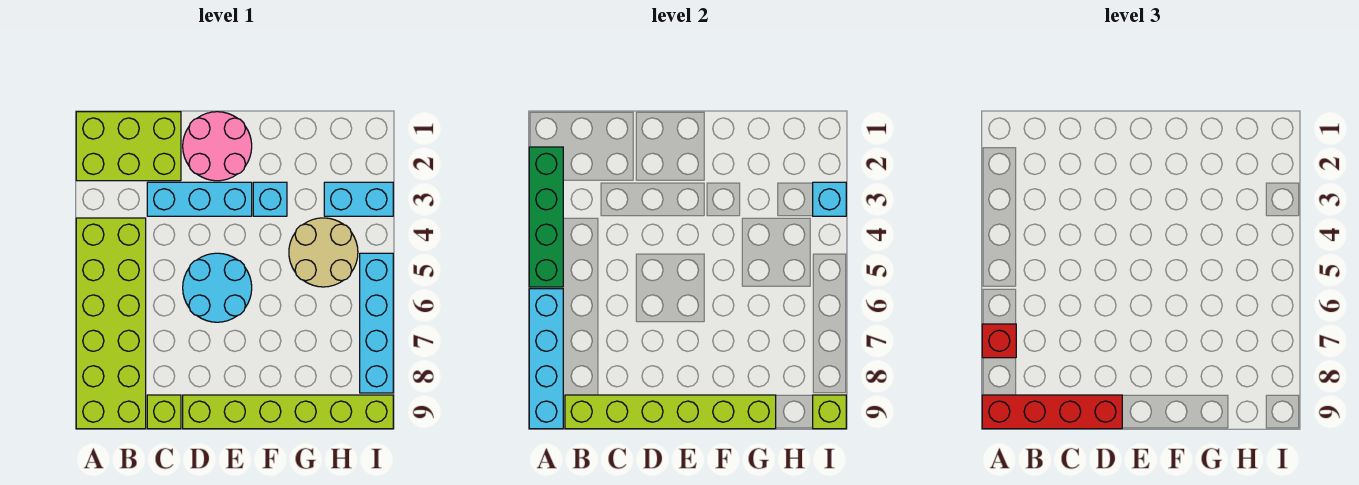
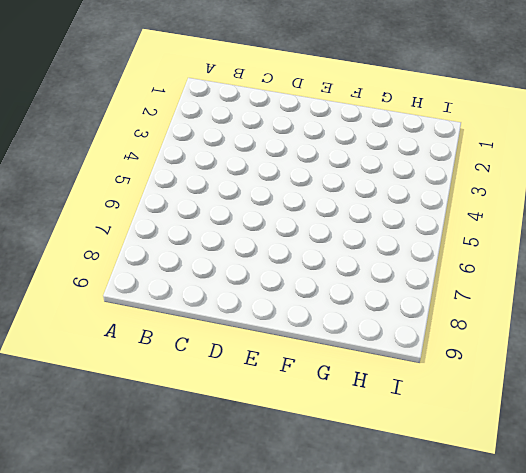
none -> lime 2x3 brick [76,112,181,181]
none -> lime 2x6 brick [76,218,146,429]
none -> cyan 1x3 brick [147,182,252,216]

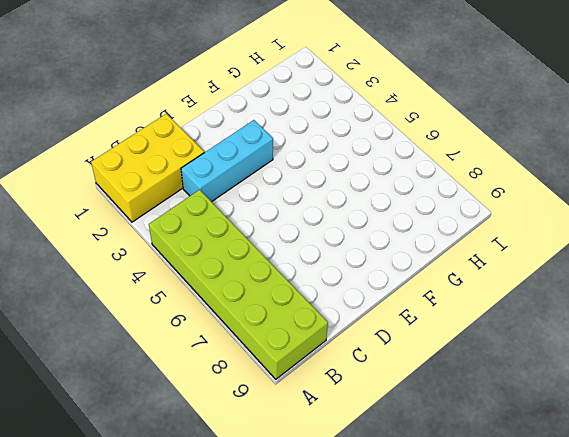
yellow 2x3 brick [91,114,204,222] -> lime 2x3 brick [76,112,181,181]
none -> lime 1x1 brick [147,395,181,429]
none -> pink 2x2 round brick [183,112,252,181]
none -> cyan 2x2 round brick [183,253,252,322]

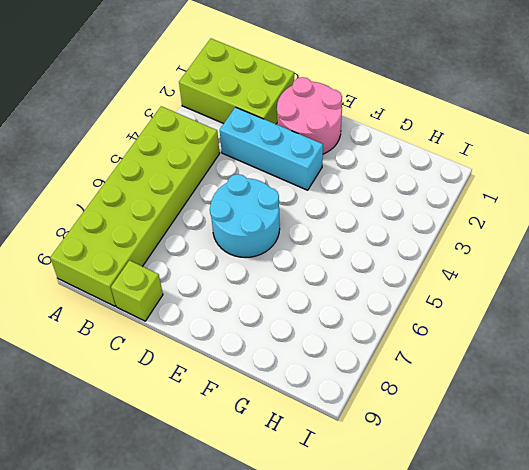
none -> lime 1x6 brick [183,395,393,429]
none -> cyan 1x1 brick [253,182,287,216]
none -> tan 2x2 round brick [289,218,358,287]

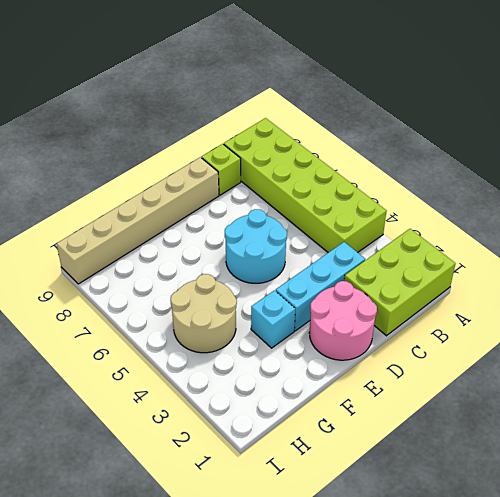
tan 1x6 brick [57,157,219,284] -> lime 1x6 brick [183,395,393,429]
none -> cyan 1x2 brick [324,182,393,216]
none -> cyan 1x4 brick [360,253,393,393]
none -> green 1x4 brick [529,147,563,287]

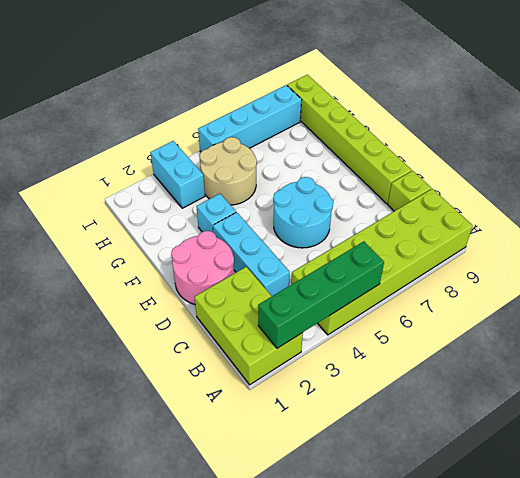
none -> cyan 1x4 brick [529,289,563,429]
none -> lime 1x6 brick [565,395,776,429]
none -> cyan 1x1 brick [813,182,846,216]

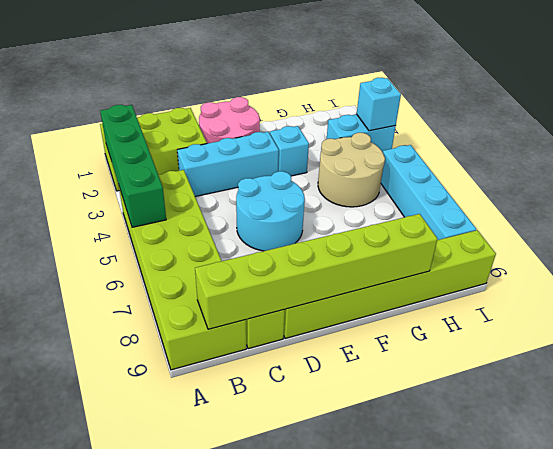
none -> cyan 1x4 brick [529,289,563,429]
none -> lime 1x1 brick [813,395,846,429]
none -> red 1x1 brick [982,324,1016,358]

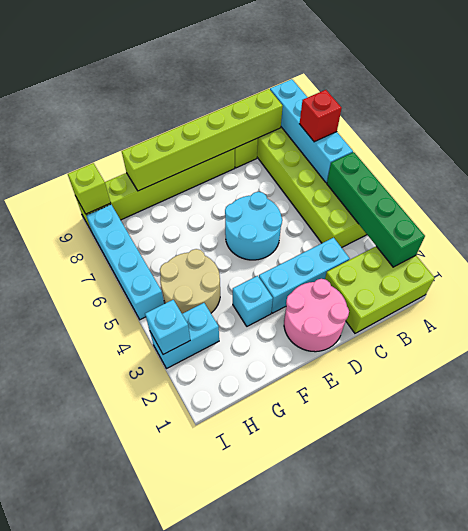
none -> red 1x4 brick [982,395,1122,429]

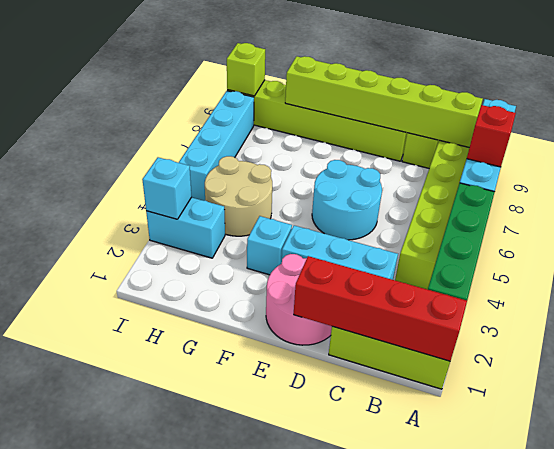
red 1x4 brick [294,256,467,361] -> red 1x4 brick moved to [982,395,1122,429]

